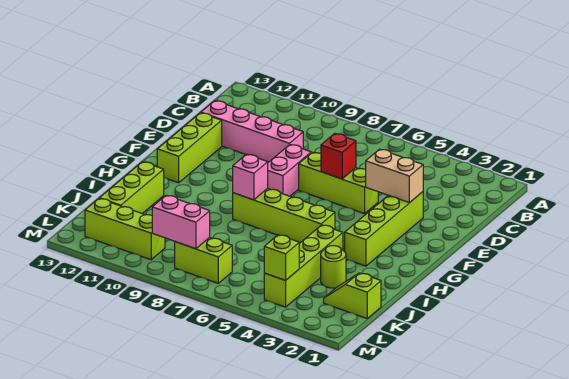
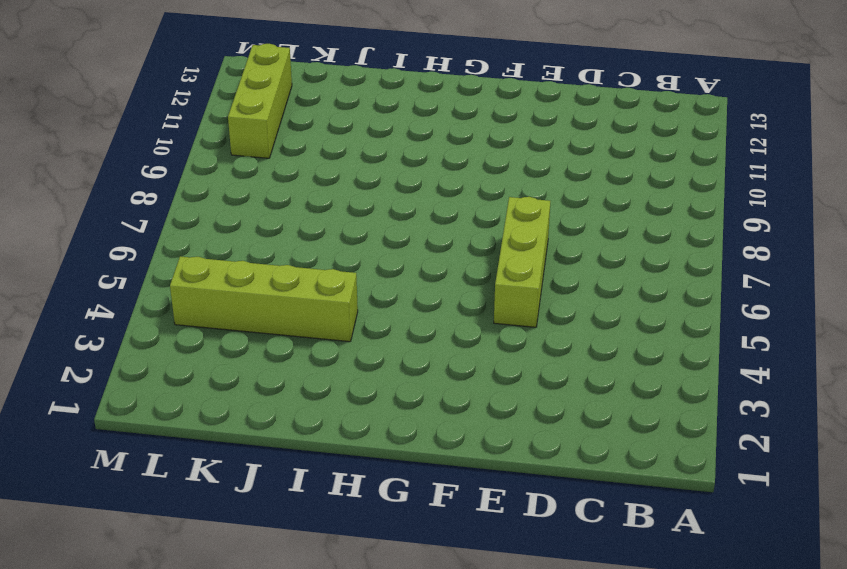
none -> pink 1x4 brick [201,101,303,162]
none -> lime 1x4 brick [345,192,423,266]
none -> pink 1x2 brick [268,145,311,196]

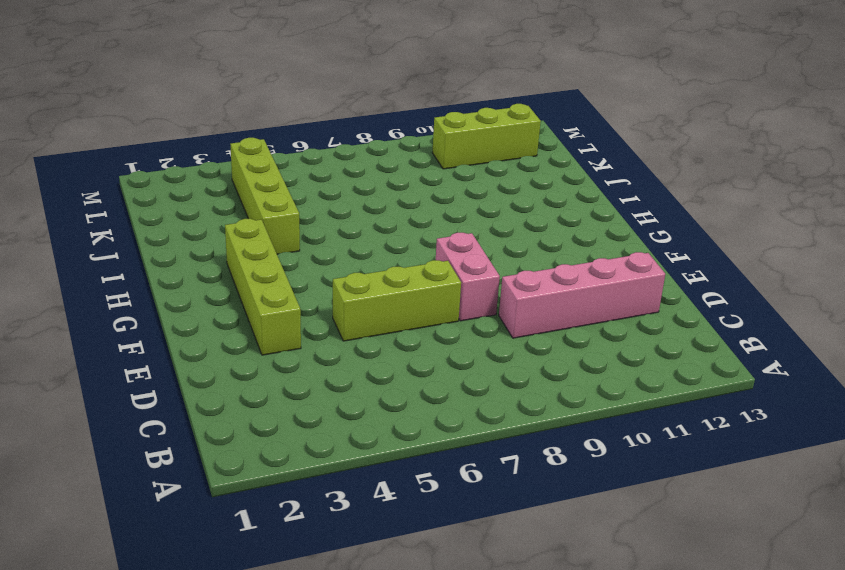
none -> lime 1x3 brick [157,113,222,183]
none -> lime 1x4 brick [233,188,335,243]
none -> lime 1x3 brick [100,162,164,214]

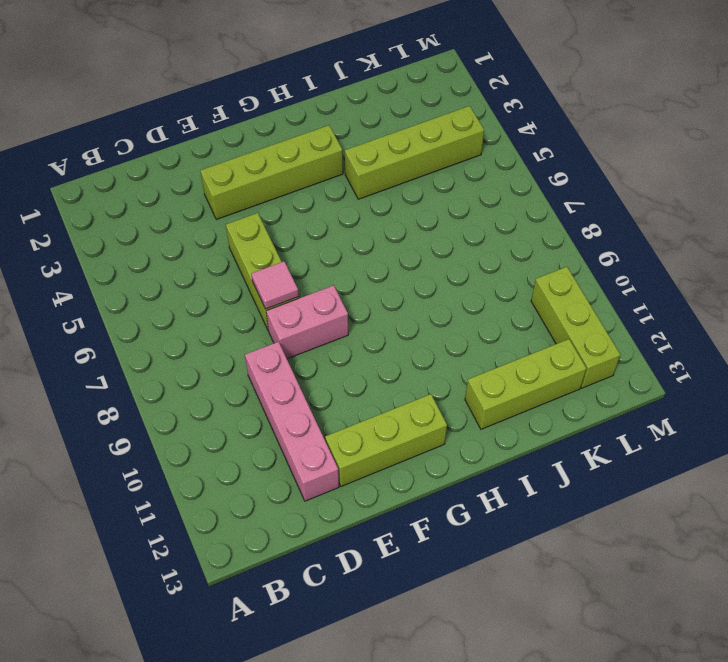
pink 1x1 tile [251,262,299,309] -> none
none -> lime 1x4 brick [233,188,335,243]
none -> lime 1x1 round brick [321,246,346,288]
none -> lime 1x2 slope [324,273,381,318]

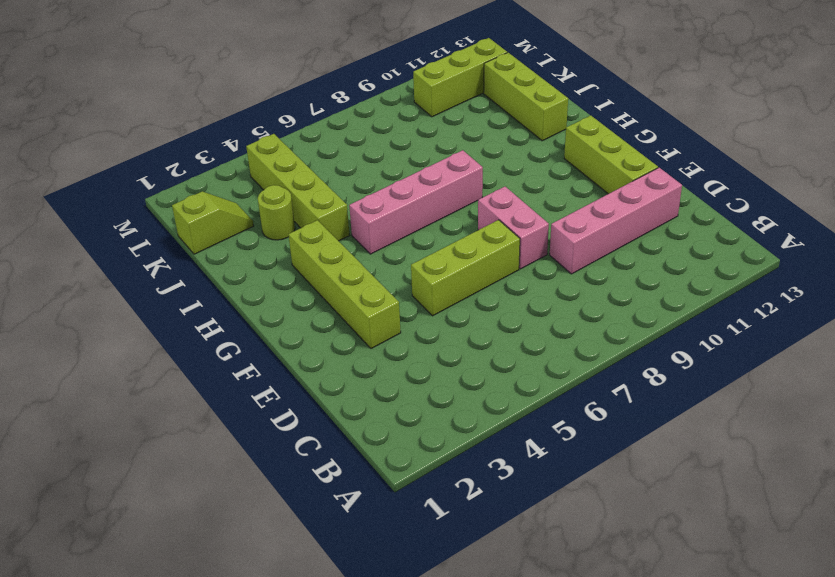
pink 1x4 brick [349,150,483,254] -> lime 1x4 brick [233,188,335,243]
none -> lime 1x2 brick [175,237,232,283]
none -> tan 1x2 brick [366,149,423,203]
none -> red 1x1 brick [321,133,356,179]

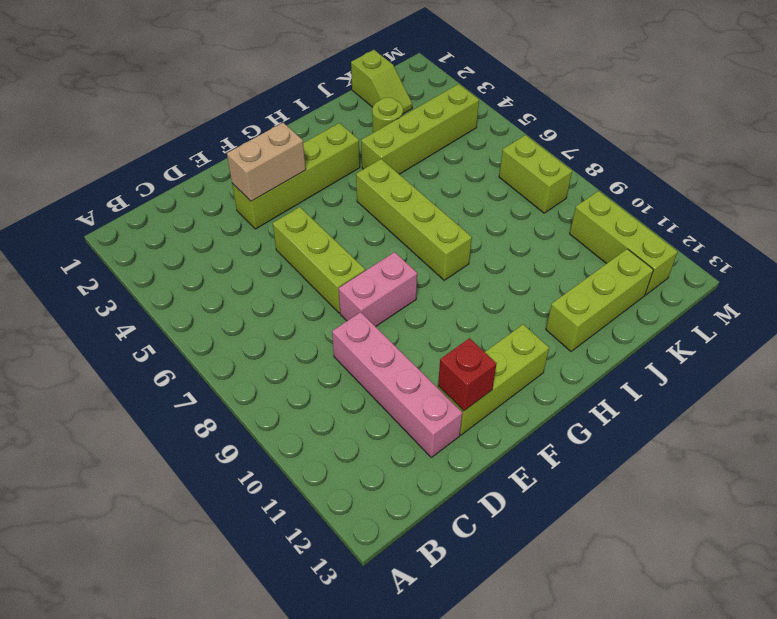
tan 1x2 brick [227,123,306,201] -> tan 1x2 brick turned to [366,149,423,203]
red 1x1 brick [438,338,497,411] -> red 1x1 brick moved to [321,133,356,179]
none -> pink 1x1 brick [233,154,268,200]
none -> lime 1x1 brick [264,235,299,280]
none -> pink 1x2 brick [152,195,210,249]

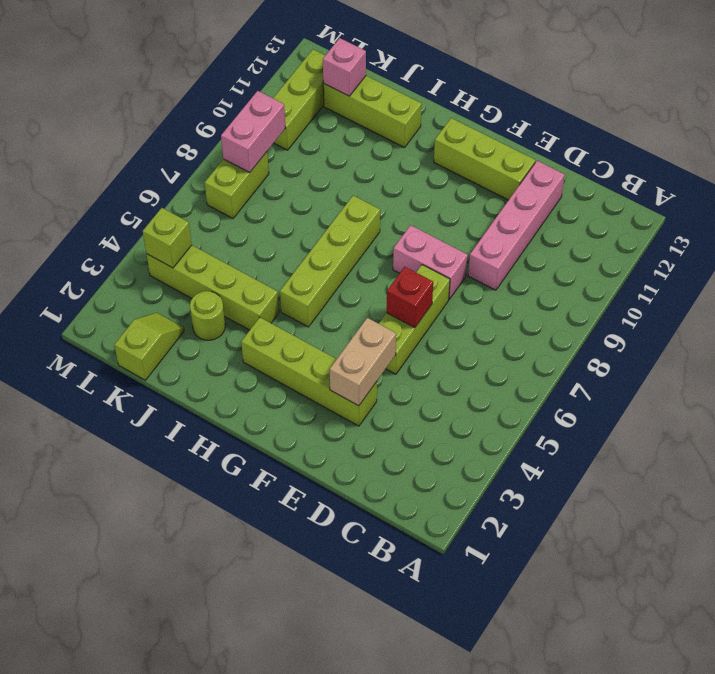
pink 1x1 brick [323,38,366,96] -> pink 1x1 brick moved to [233,154,268,200]

